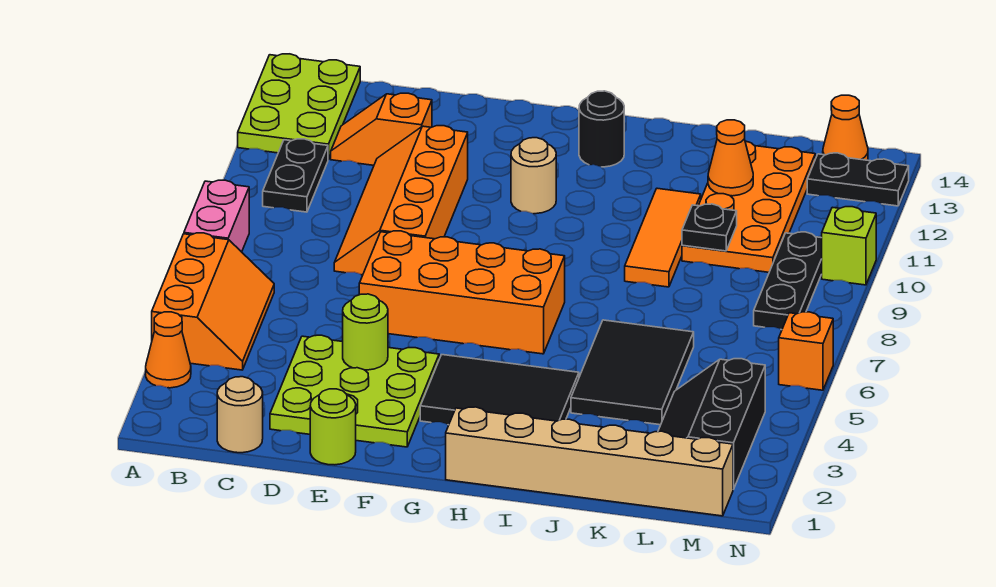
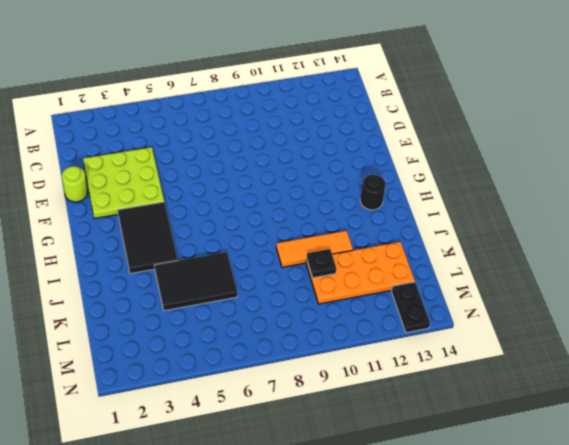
none -> orange 1x1 cone [146,312,191,388]
none -> orange 2x3 slope [152,233,274,370]
none -> pink 1x2 brick [184,180,249,252]

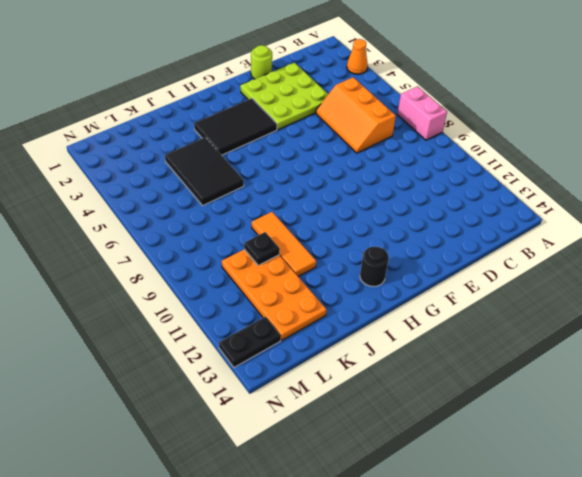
orange 2x3 slope [316,77,396,153] -> orange 2x3 slope moved to [152,233,274,370]
none -> lime 2x3 plate [238,54,360,159]
none -> black 1x2 plate [263,139,328,212]
none -> tan 1x1 round brick [217,377,263,453]

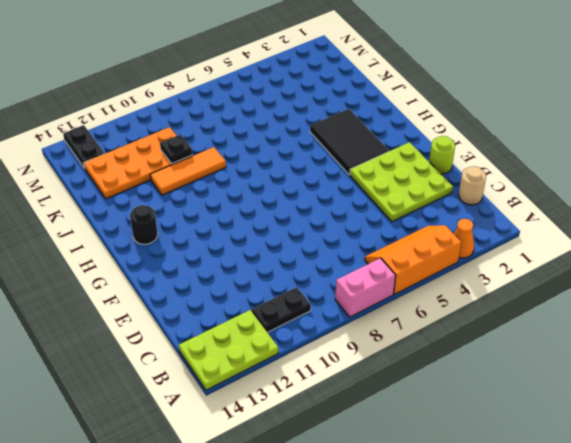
none -> orange 1x2 slope [331,93,432,165]
none -> orange 2x4 slope [334,126,468,275]
none -> orange 2x4 brick [359,231,565,354]

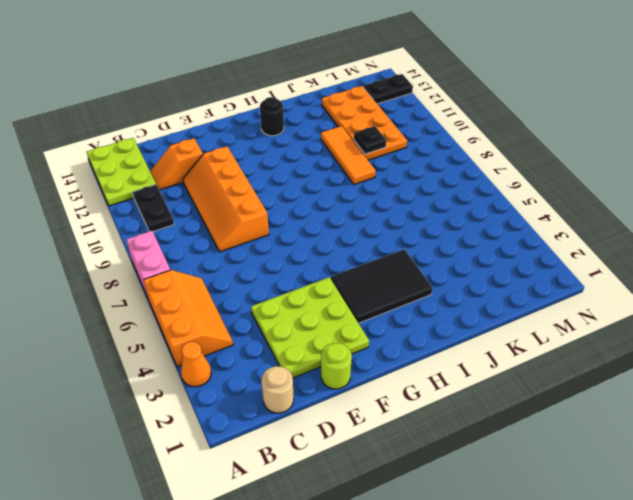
none -> orange 2x4 brick [359,231,565,354]
none -> tan 1x1 round brick [511,138,556,214]
none -> tan 1x6 brick [446,407,733,516]

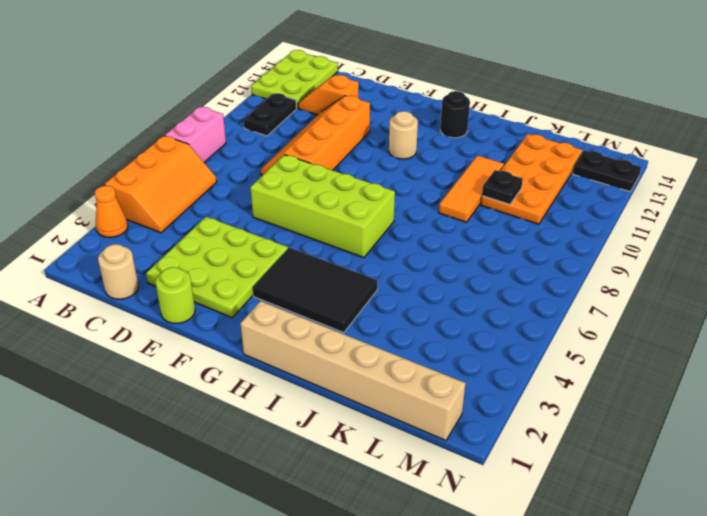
lime 2x4 brick [250,155,395,258] -> orange 2x4 brick [359,231,565,354]
none -> black 2x3 tile [571,320,694,425]
none -> black 2x3 slope [658,359,765,489]
none -> black 1x3 plate [754,232,822,330]

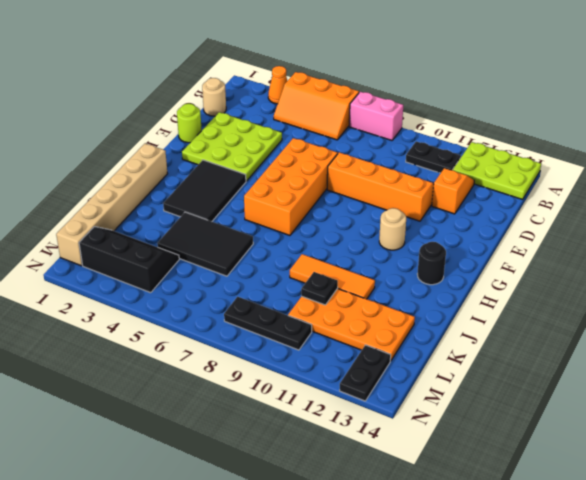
none -> orange 1x1 cone [823,95,868,160]
none -> orange 1x1 brick [779,312,833,390]
none -> lime 1x1 brick [822,207,876,285]

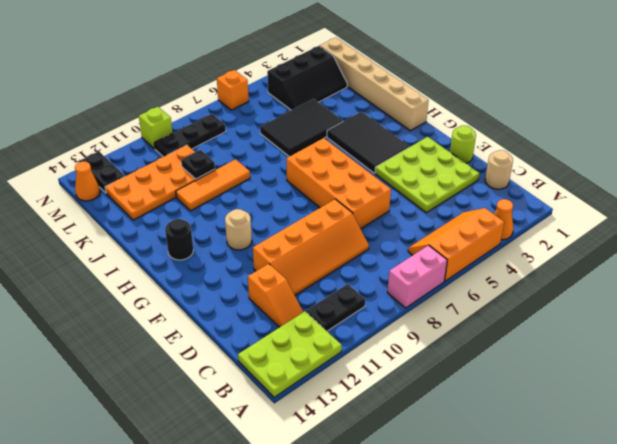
none -> lime 1x1 round brick [343,294,388,370]
none -> orange 1x1 cone [708,120,753,196]

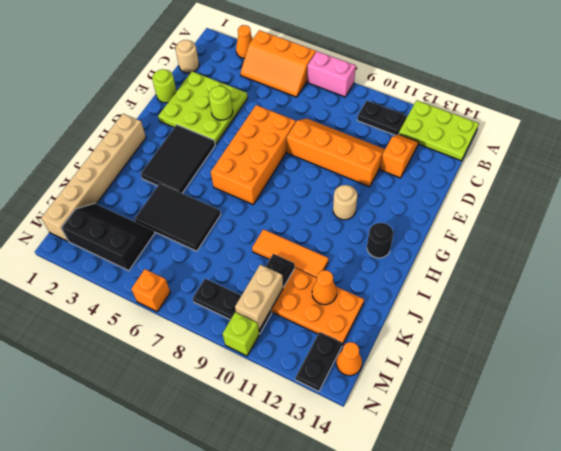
tan 1x2 brick [235,265,283,330] -> none

